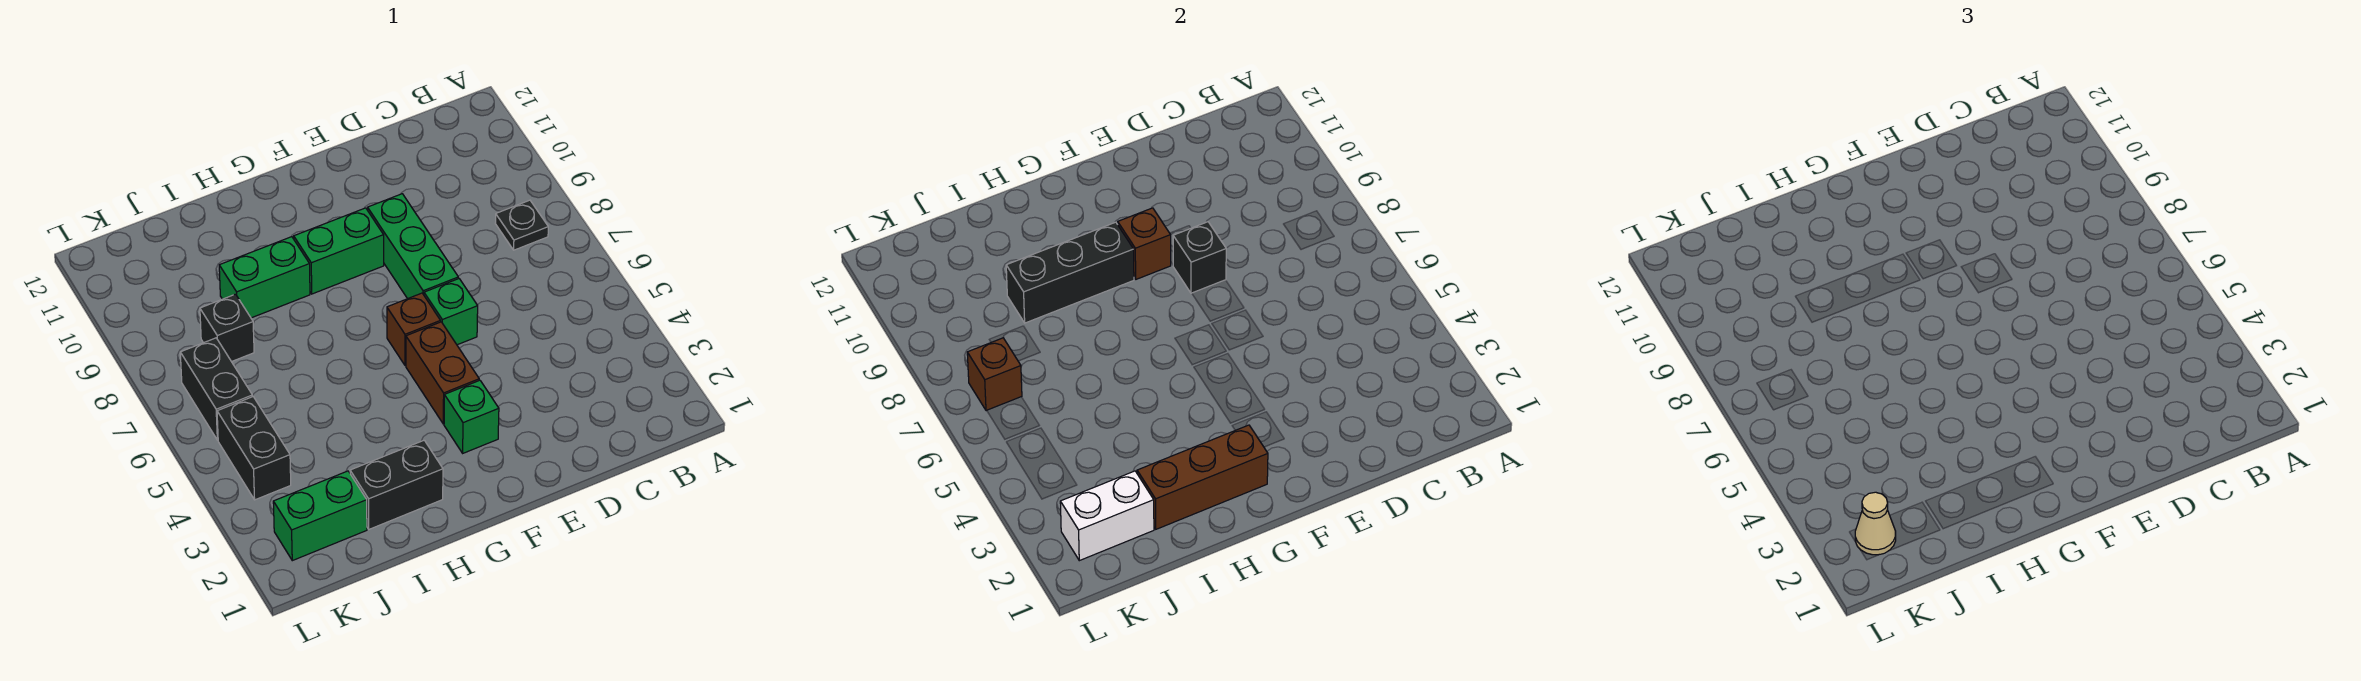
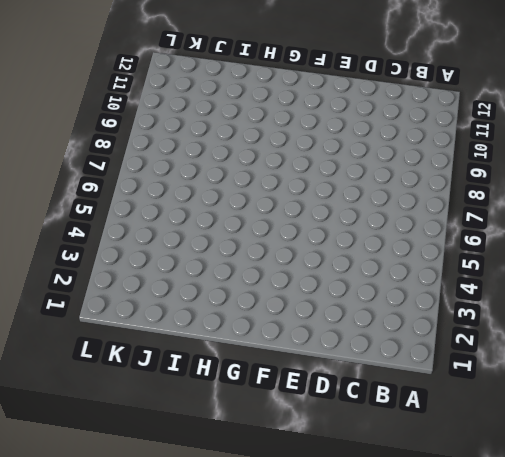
none -> black 1x1 plate [495,200,548,250]
none -> green 1x1 brick [424,279,478,345]
none -> green 1x3 brick [368,194,458,299]

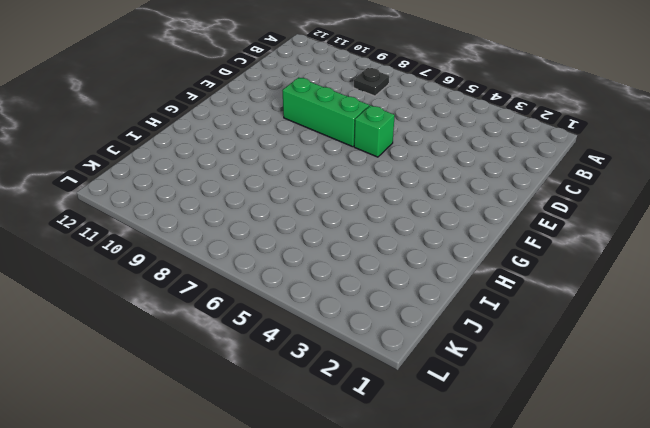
none -> green 1x1 brick [444,380,499,453]
none -> brown 1x2 brick [406,322,479,424]
none -> brown 1x1 brick [387,293,441,365]

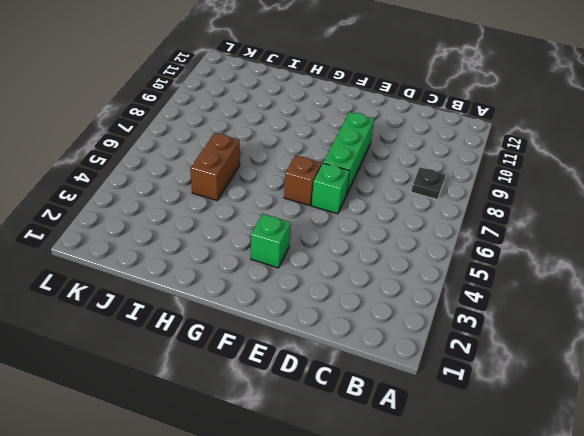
brown 1x2 brick [190,133,240,201] -> brown 1x2 brick moved to [406,322,479,424]
none -> green 1x2 brick [294,208,384,294]
none -> black 1x2 brick [350,440,443,529]
none -> green 1x2 brick [219,237,310,318]

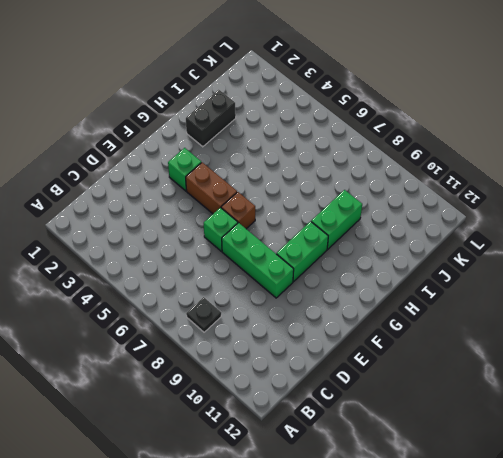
none -> green 1x2 brick [273,471,367,561]
none -> black 1x1 brick [200,294,254,362]
none -> black 1x2 brick [217,397,291,500]

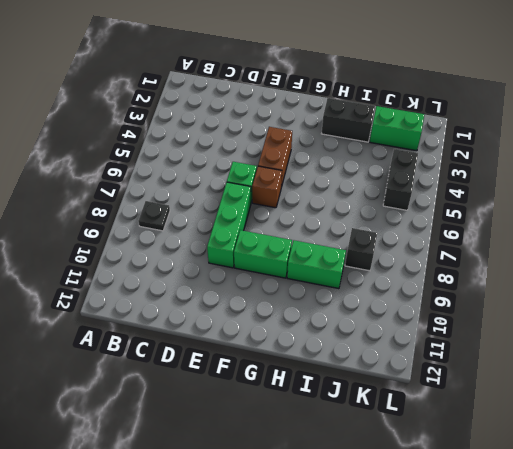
none -> green 1x1 brick [444,380,499,453]
none -> black 1x2 brick [180,338,253,440]
none -> black 1x1 brick [1173,222,1226,293]

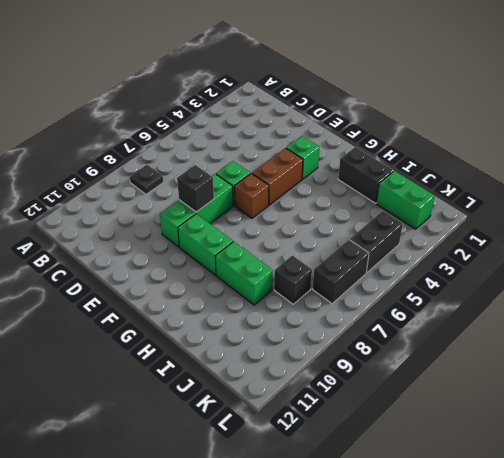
none -> brown 1x1 brick [1118,208,1171,279]
none -> brown 1x3 brick [1137,425,1268,529]
none -> black 1x3 brick [1006,222,1134,323]

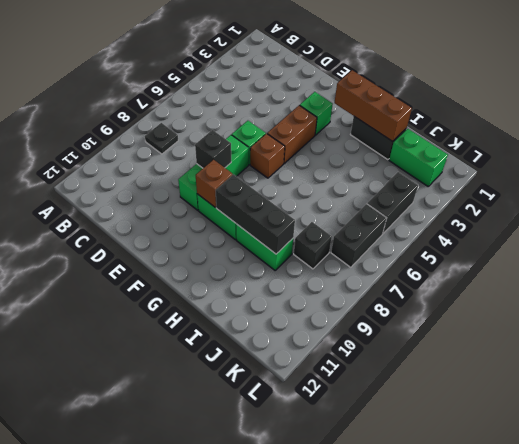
none -> white 1x2 brick [1060,471,1154,561]
none -> brown 1x1 brick [967,338,1022,411]
none -> tan 1x1 cone [1855,492,1896,555]

